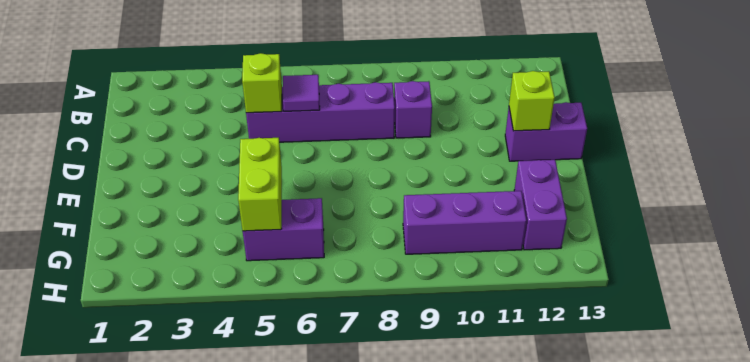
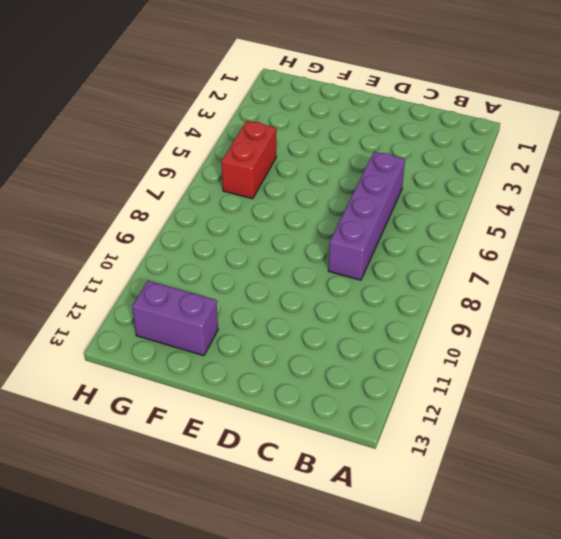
red 1x2 brick [222,121,276,199] -> purple 1x2 brick [243,198,324,261]
none -> purple 1x1 brick [394,81,432,138]
none -> purple 1x2 brick [505,102,587,161]

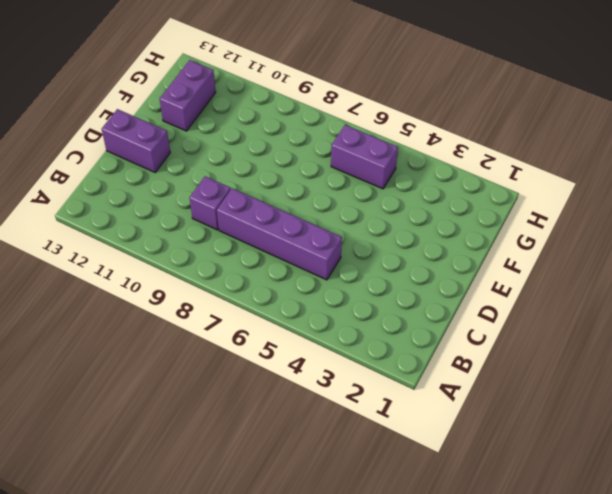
none -> purple 1x3 brick [403,191,526,254]
none -> lime 1x1 brick [242,53,282,113]

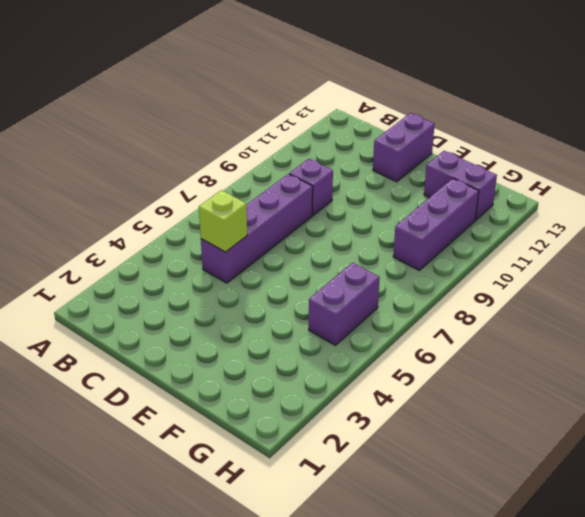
none -> purple 1x1 tile [283,75,320,111]
none -> lime 1x1 brick [509,71,555,131]

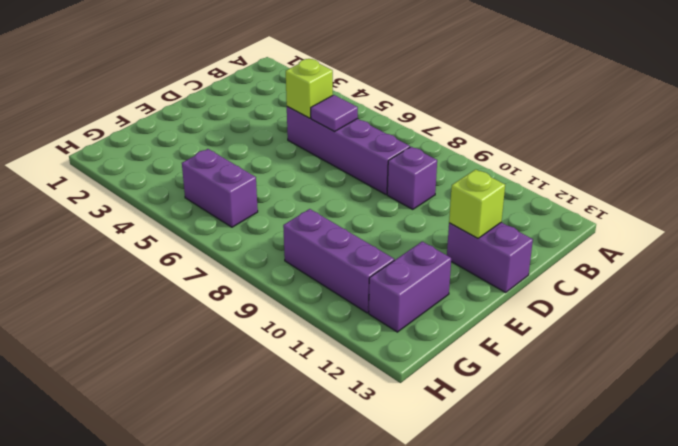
none -> lime 1x2 brick [238,138,282,231]

